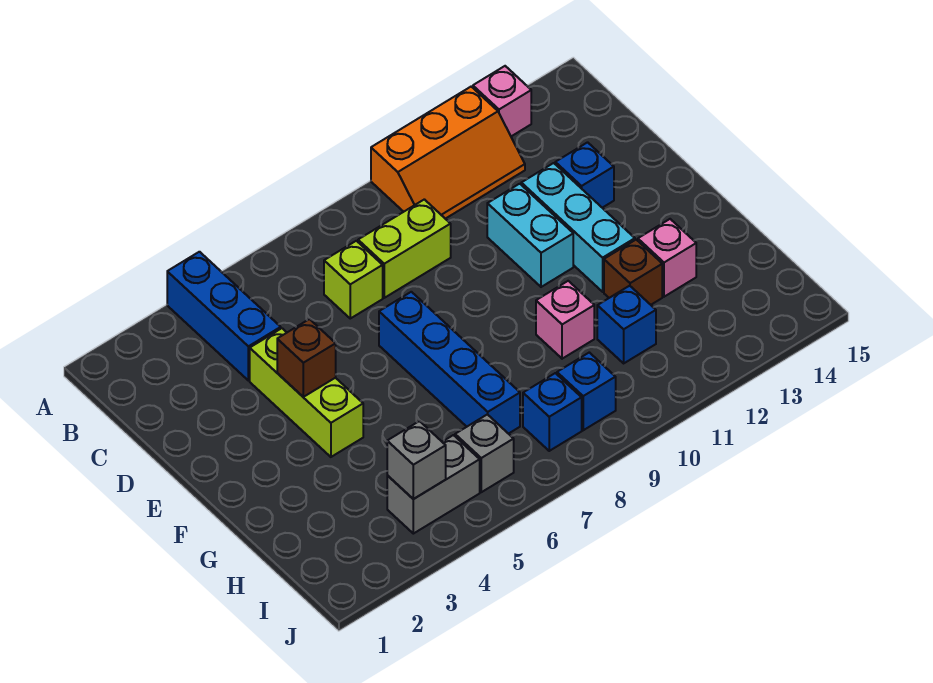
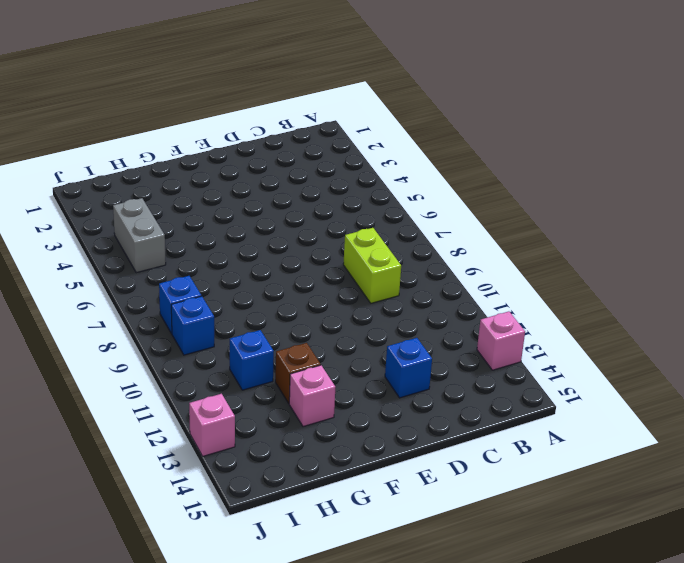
pink 1x1 brick [189,394,235,456] -> pink 1x1 brick moved to [536,281,594,359]
none -> blue 1x3 brick [167,252,281,381]
none -> orange 2x3 slope [371,87,525,219]
none -> lime 1x1 brick [324,241,383,318]

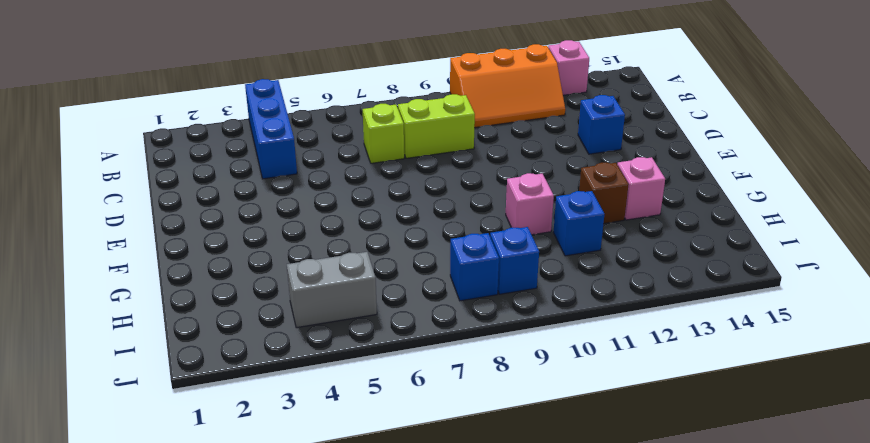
none -> lime 1x3 brick [250,328,363,457]
none -> cyan 1x2 brick [487,184,573,287]
none -> cyan 1x3 brick [521,163,635,292]

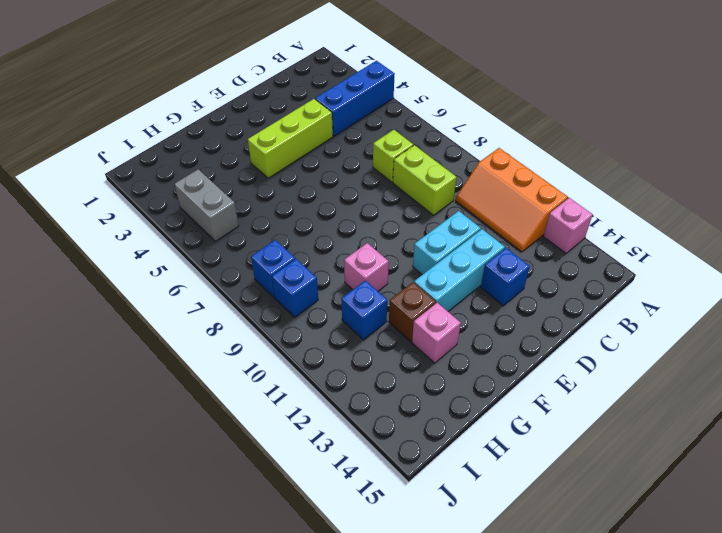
none -> blue 1x4 brick [379,292,520,434]
none -> grey 1x1 brick [455,414,514,492]
none -> brown 1x1 brick [277,319,336,397]

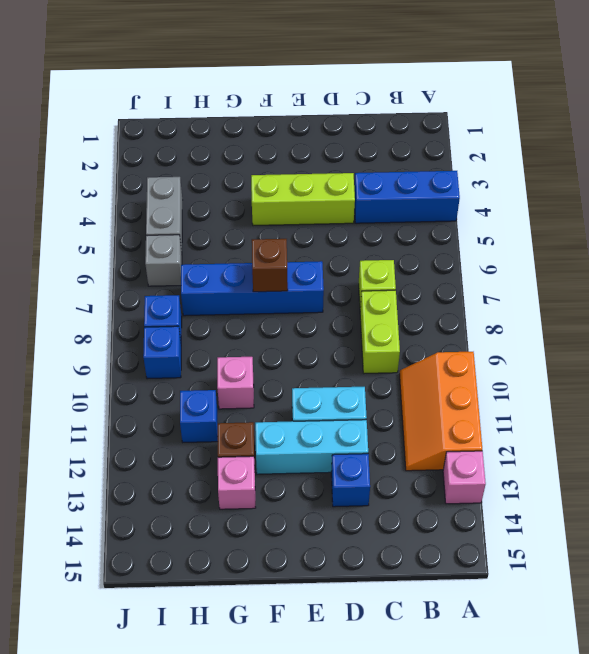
brown 1x1 brick [252,239,288,292] -> brown 1x1 brick moved to [277,319,336,397]
none -> grey 1x1 brick [387,421,446,499]

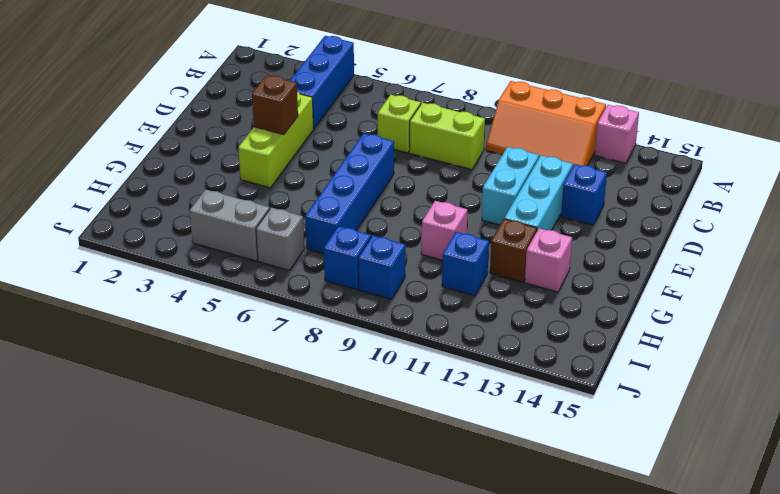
none -> grey 1x1 brick [387,421,446,499]

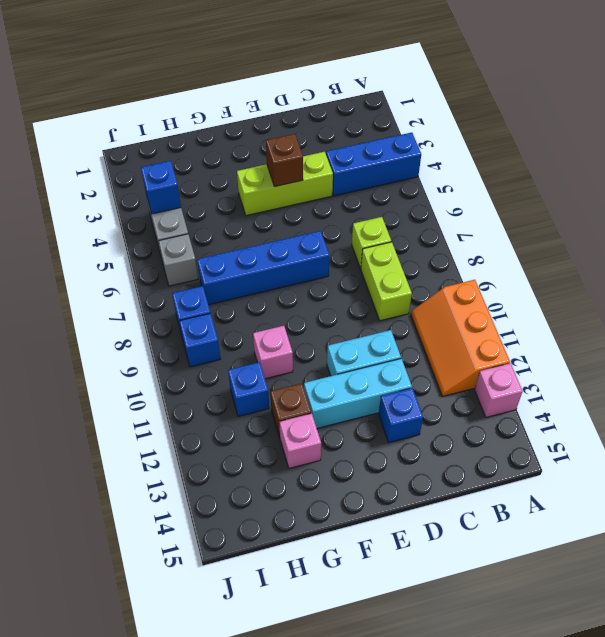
blue 1x1 brick [141,161,181,214] -> grey 1x1 brick [387,421,446,499]

